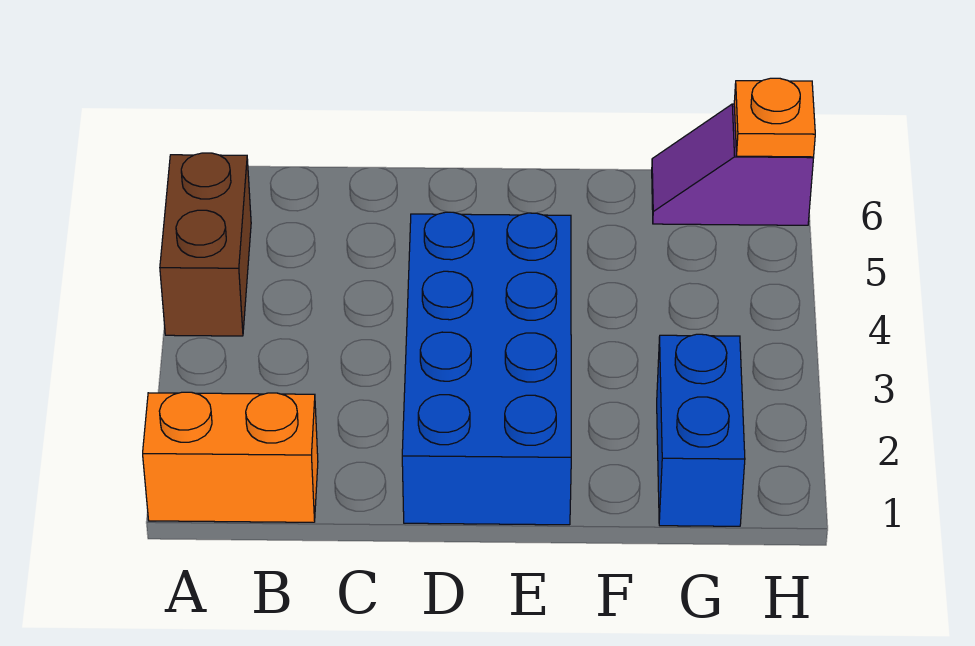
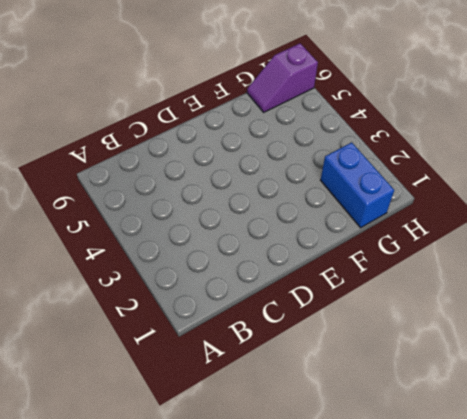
none -> orange 1x2 brick [143,392,318,522]
none -> brown 1x2 brick [160,153,251,336]

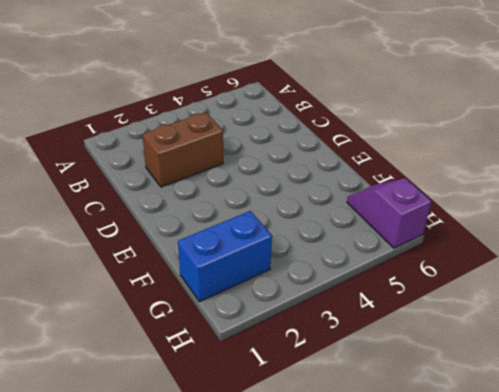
brown 1x2 brick [142,112,223,187] -> brown 1x2 brick moved to [160,153,251,336]
none -> orange 1x2 brick [143,392,318,522]
none -> blue 2x4 brick [402,212,571,525]

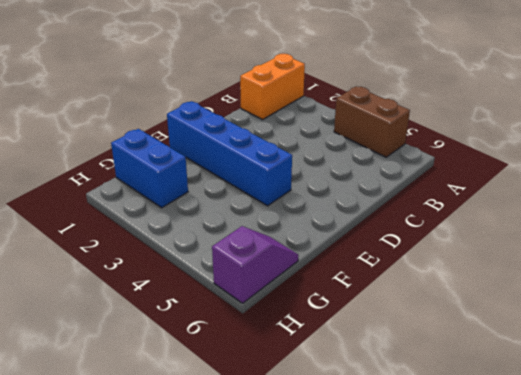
blue 1x4 brick [167,101,292,206] -> blue 2x4 brick [402,212,571,525]
none -> orange 1x1 plate [734,78,815,157]

